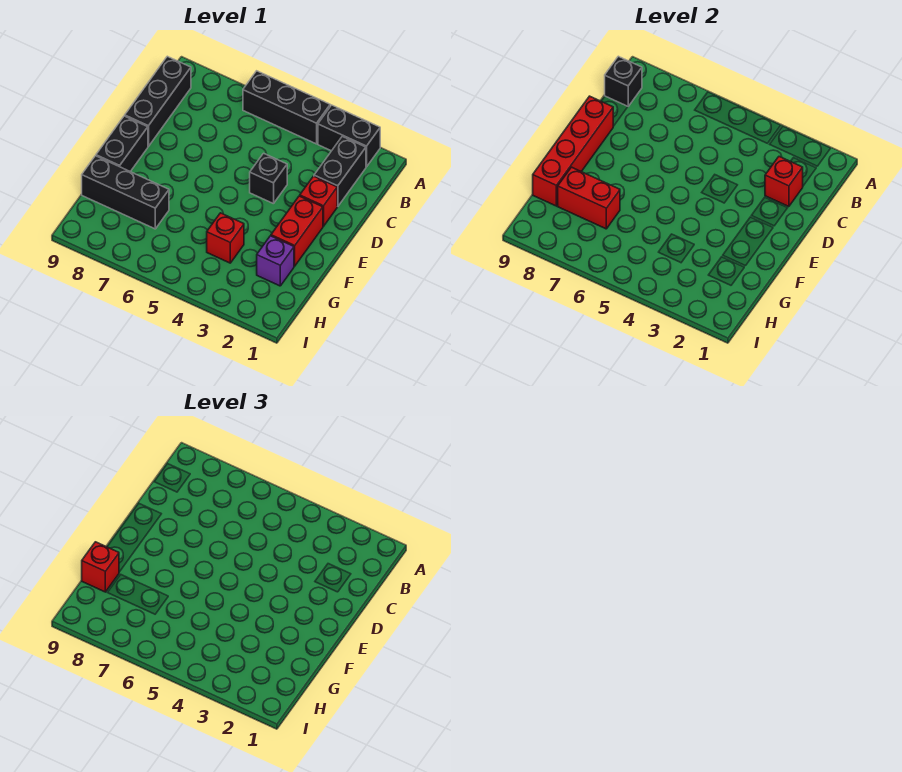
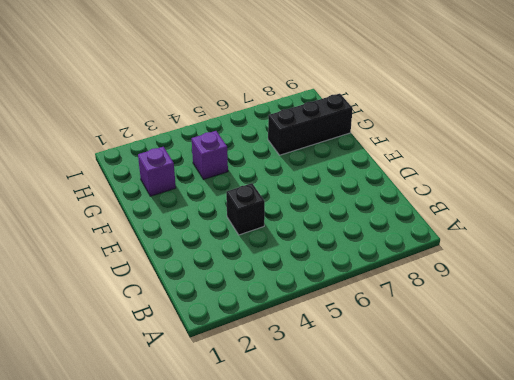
purple 1x1 brick [192,131,228,179] -> red 1x1 brick [207,213,244,263]
none -> black 1x2 brick [318,105,380,167]
none -> black 1x3 brick [243,71,330,144]
none -> black 1x2 brick [314,136,366,207]

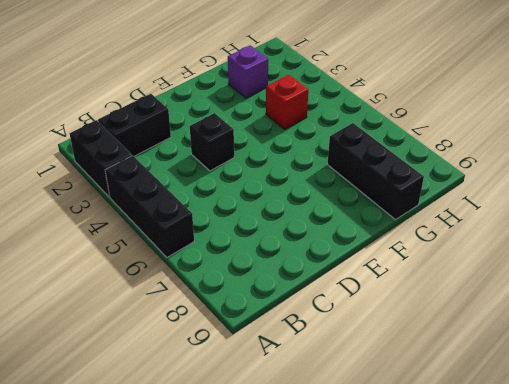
none -> black 1x3 brick [125,56,191,146]
none -> red 1x1 brick [300,176,337,226]
none -> red 1x2 brick [271,196,323,266]

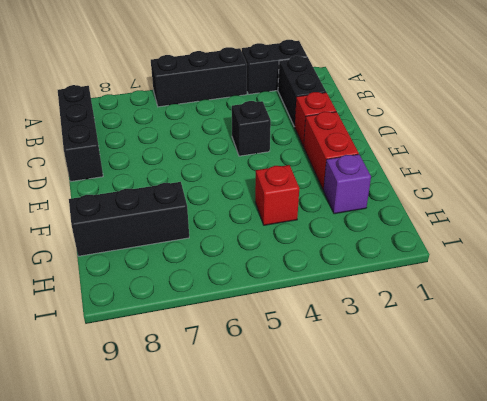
none -> black 1x2 brick [96,116,148,172]
none -> black 1x1 brick [605,56,642,106]
none -> red 1x1 brick [765,157,803,207]

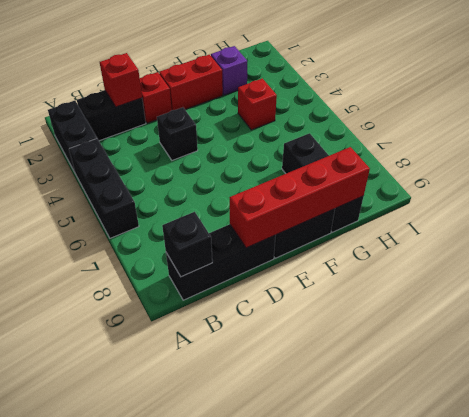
none -> red 1x2 brick [558,167,620,229]
none -> red 1x1 brick [82,542,119,592]

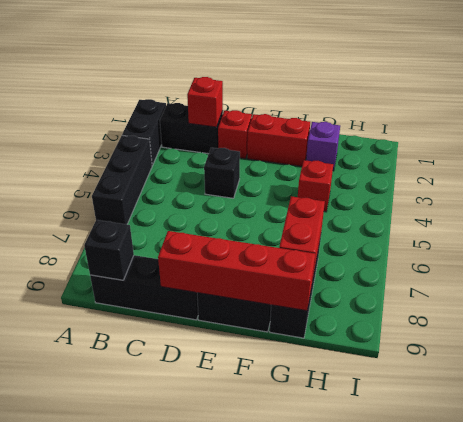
none -> red 1x1 brick [82,542,119,592]

